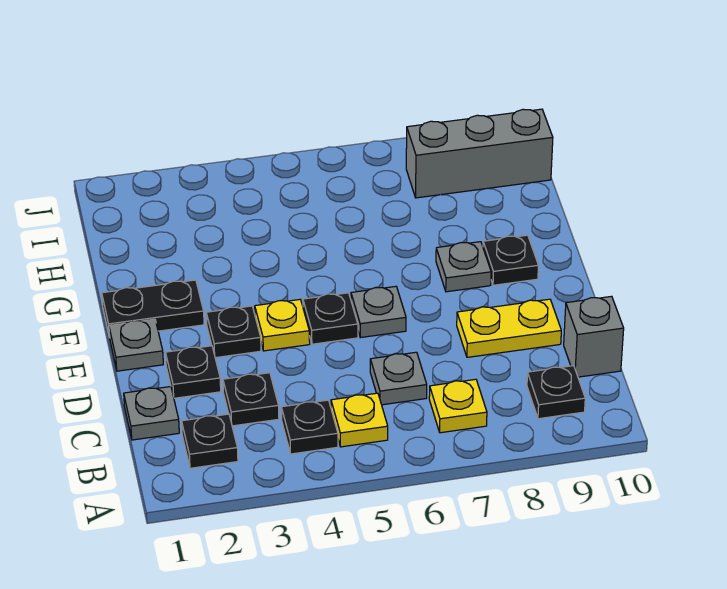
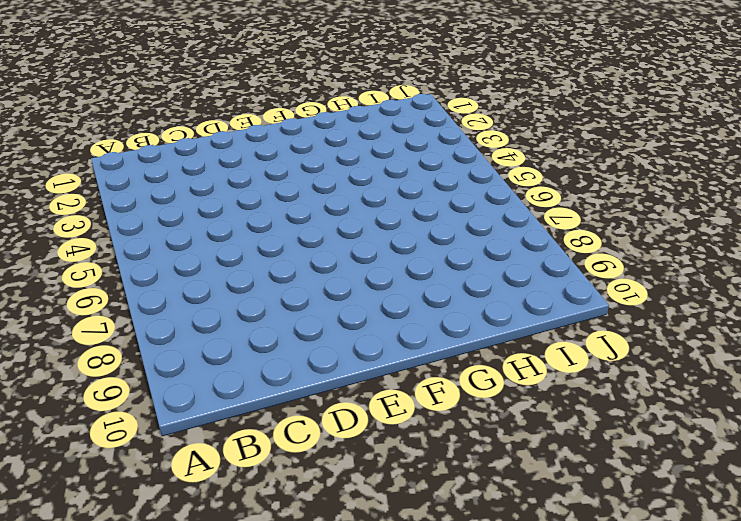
none -> black 1x1 plate [182,414,238,468]
none -> black 1x1 plate [281,400,338,454]
none -> yellow 1x1 plate [331,393,388,447]

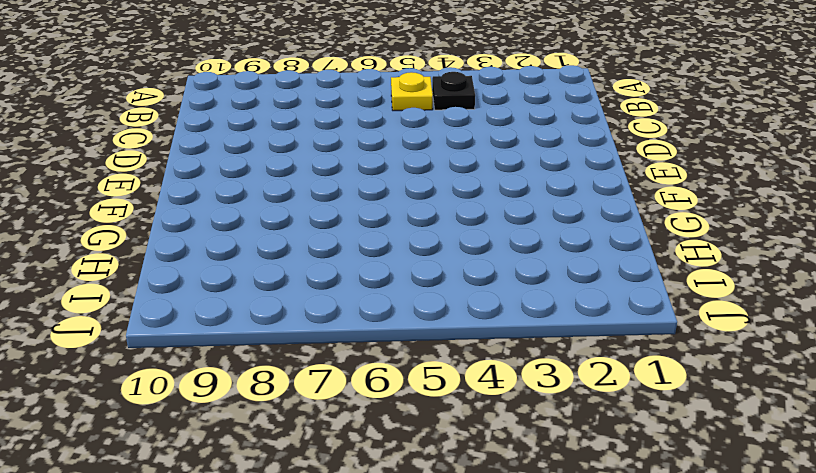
none -> black 1x1 plate [182,414,238,468]
none -> yellow 1x1 plate [429,379,487,433]
none -> black 1x1 plate [527,366,585,419]

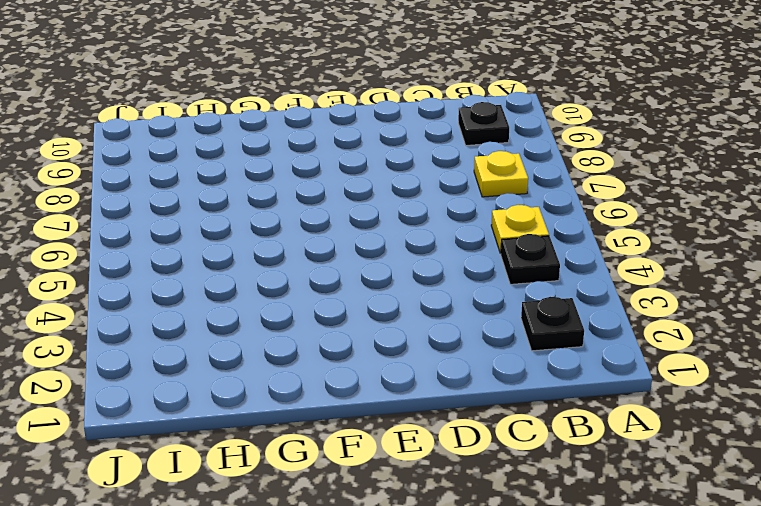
none -> grey 1x1 plate [124,387,179,440]
none -> black 1x1 plate [223,373,279,426]
none -> grey 1x1 plate [370,352,427,405]

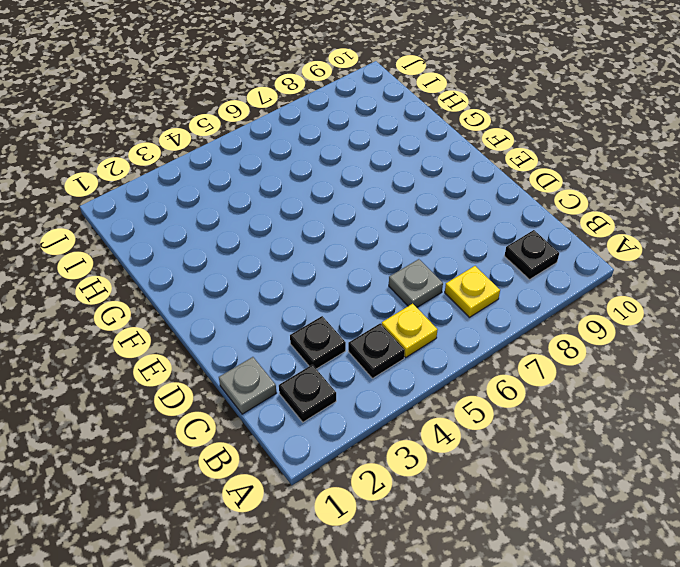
none -> grey 1x1 brick [564,296,624,377]
none -> black 1x1 plate [166,346,221,398]
none -> yellow 1x2 plate [457,299,561,357]

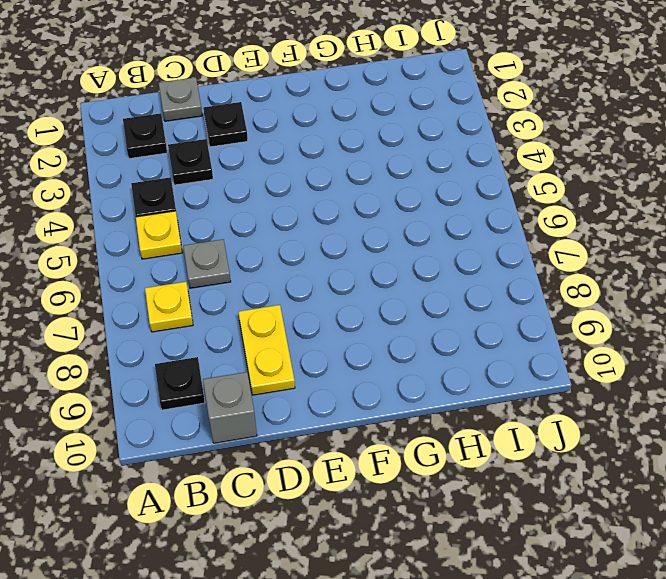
none -> grey 1x1 plate [109,319,163,371]
none -> black 1x1 plate [206,306,261,358]
none -> yellow 1x1 plate [255,300,310,351]

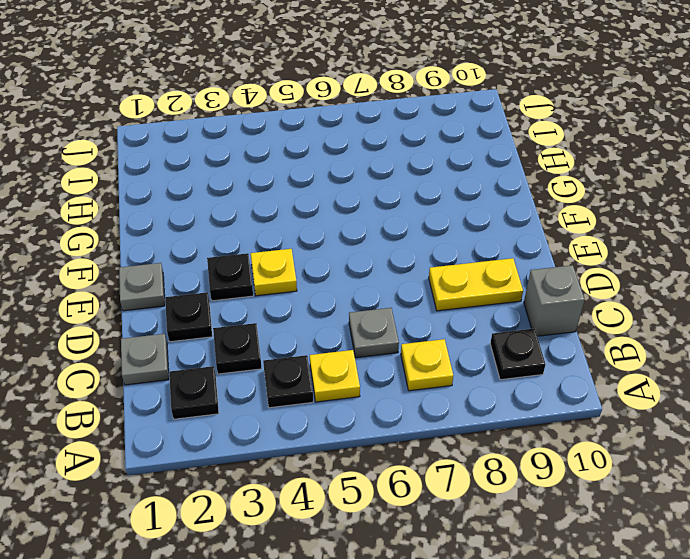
none -> black 1x1 plate [303,293,358,344]
none -> grey 1x1 plate [351,286,406,338]
none -> black 1x2 plate [102,280,204,338]

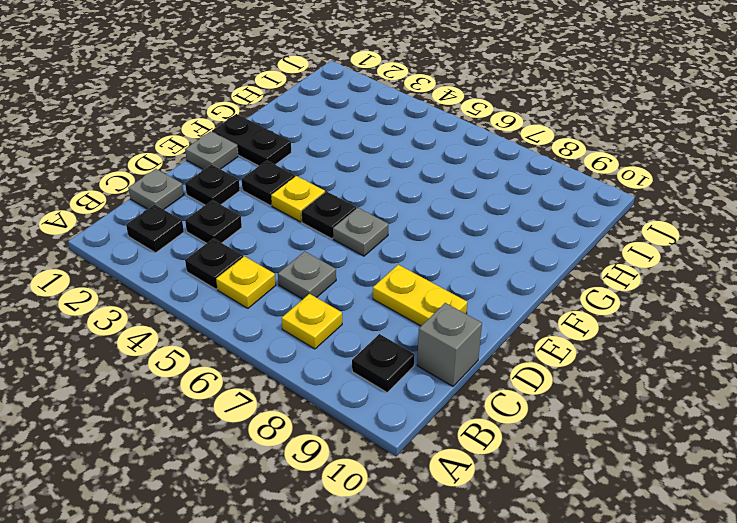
none -> grey 1x1 plate [436,242,491,292]
none -> black 1x1 plate [483,235,538,285]
none -> grey 1x3 brick [406,109,553,198]

